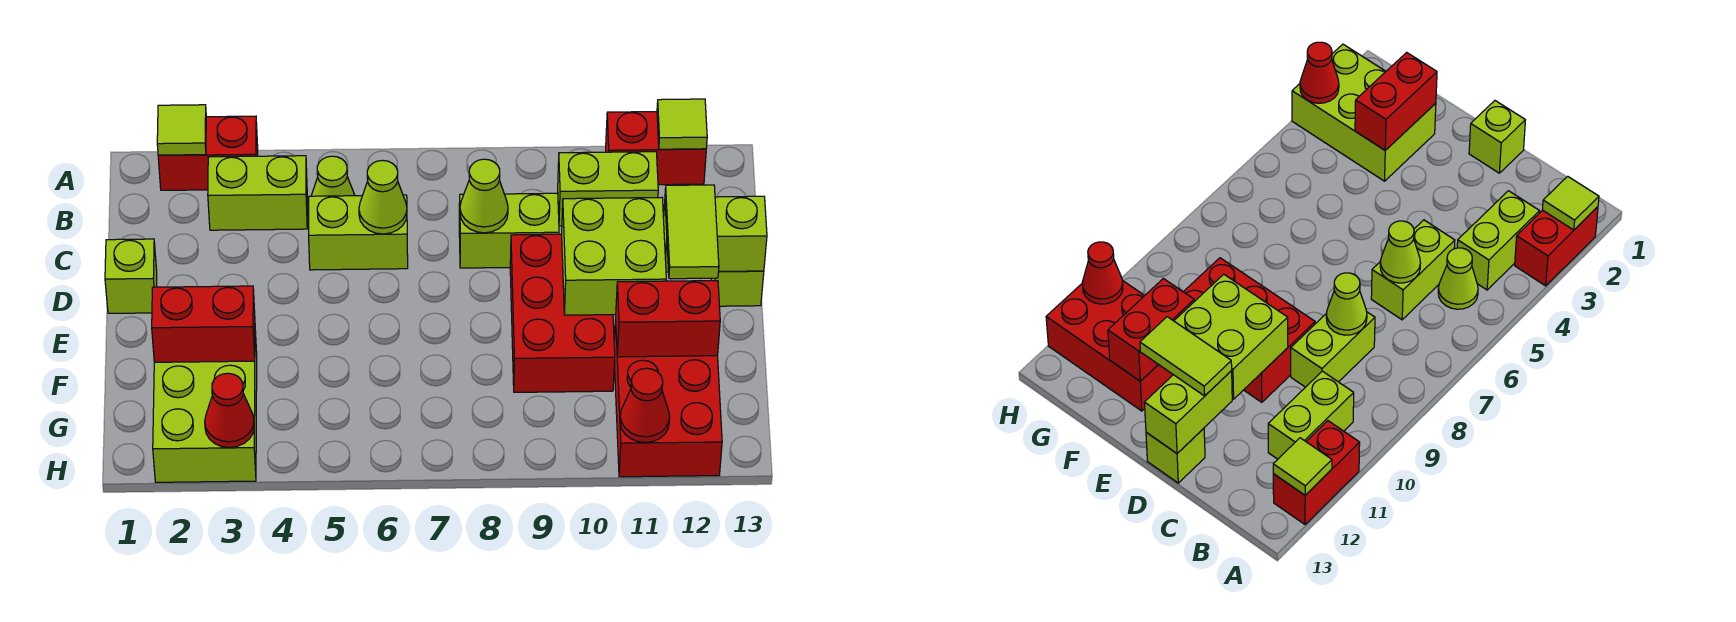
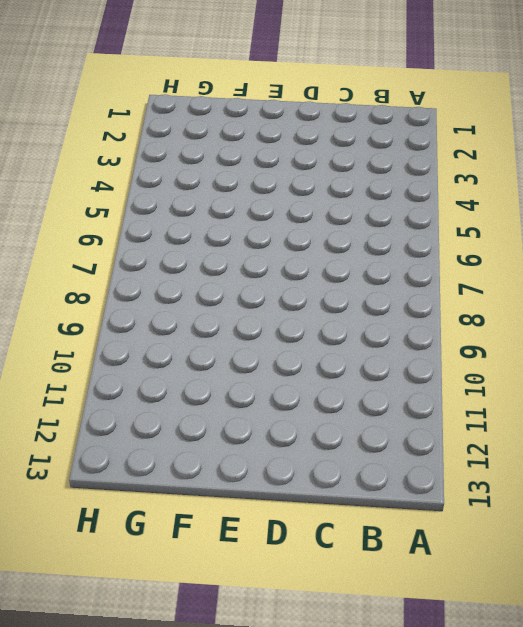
none -> red 1x2 brick [158,116,258,190]
none -> red 1x2 brick [606,112,706,185]
none -> lime 1x2 brick [208,156,307,230]

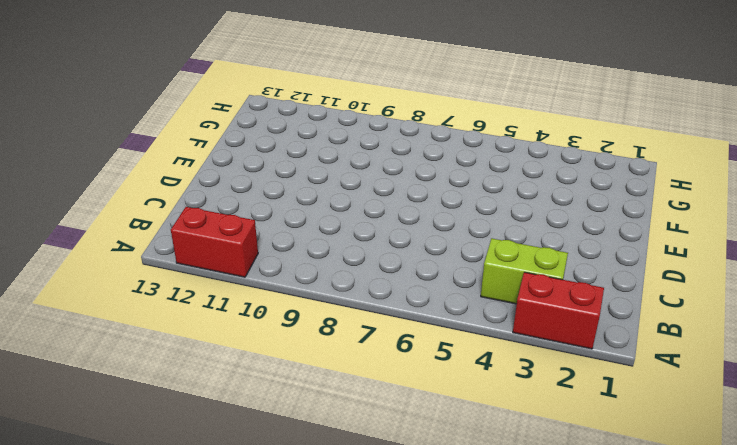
none -> lime 1x1 cone [311,156,355,196]
none -> lime 1x2 brick [558,152,658,226]
none -> lime 1x2 brick [309,195,408,270]

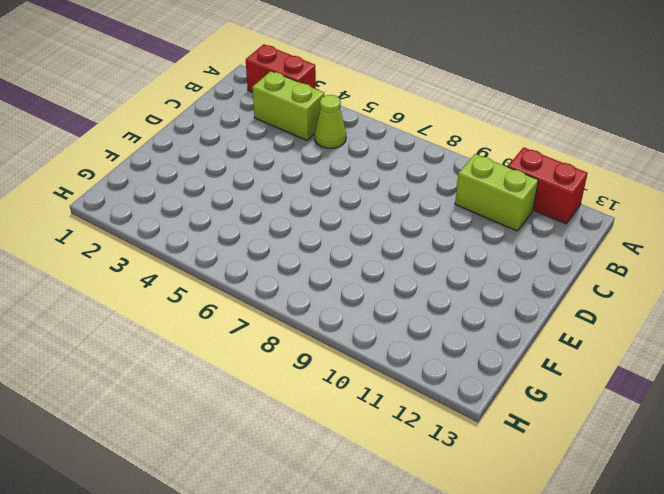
none -> lime 1x2 brick [309,195,408,270]
none -> lime 1x2 brick [459,193,559,268]
none -> lime 1x1 brick [105,239,157,313]

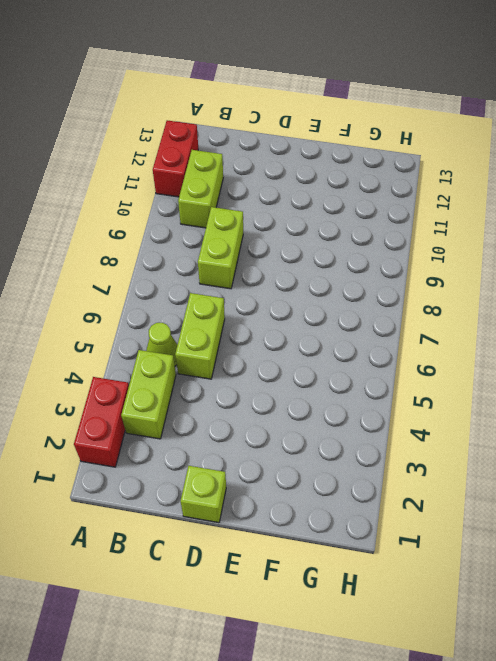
none -> red 2x3 brick [510,234,615,392]
none -> lime 1x1 brick [711,271,764,306]
none -> lime 2x3 brick [153,331,257,482]

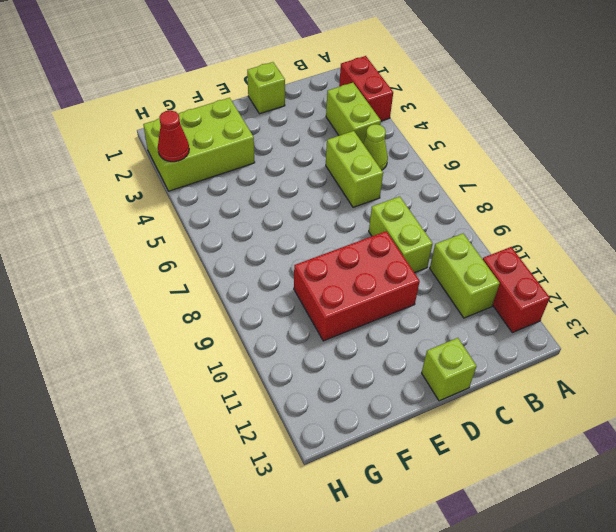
none -> red 2x3 brick [614,320,722,477]
none -> lime 1x1 tile [157,105,206,155]
none -> lime 1x1 tile [657,99,707,149]

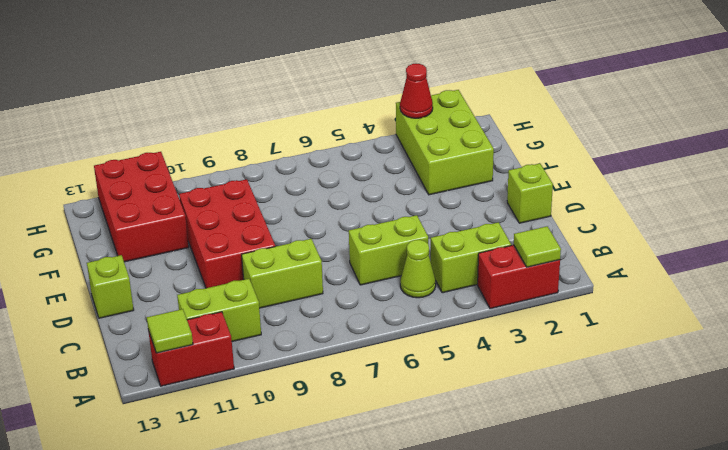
none -> lime 1x1 cone [359,160,407,234]
none -> lime 1x1 cone [460,159,508,233]
none -> lime 2x2 brick [562,198,666,315]

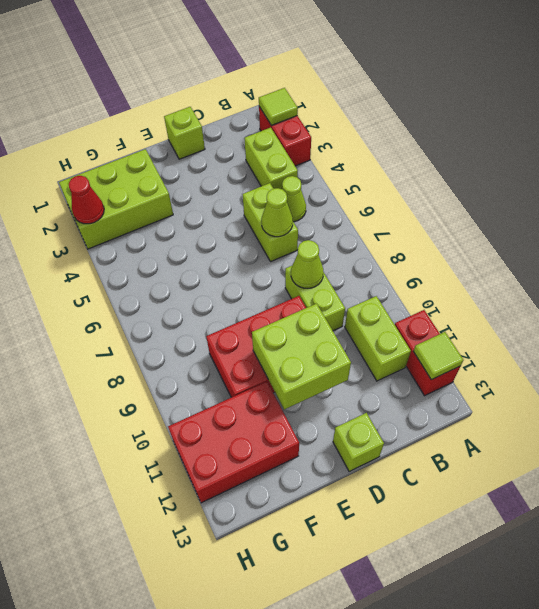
none -> lime 1x2 brick [664,196,767,272]
none -> red 1x2 brick [152,286,255,362]
none -> red 1x2 brick [616,281,720,357]

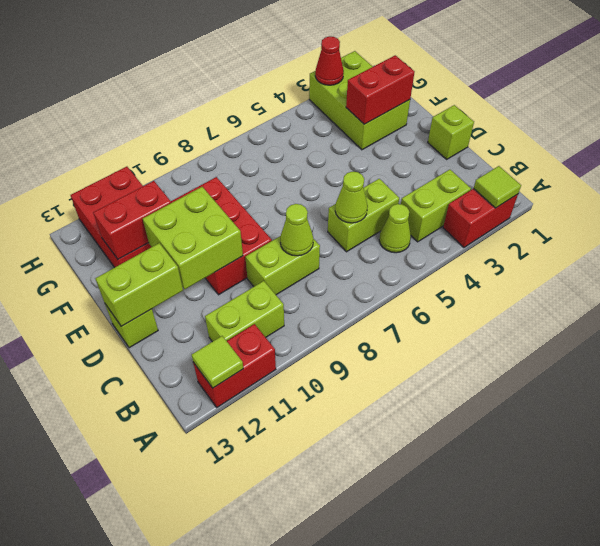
none -> red 1x1 cone [620,368,670,443]
none -> lime 1x2 tile [665,185,719,279]

